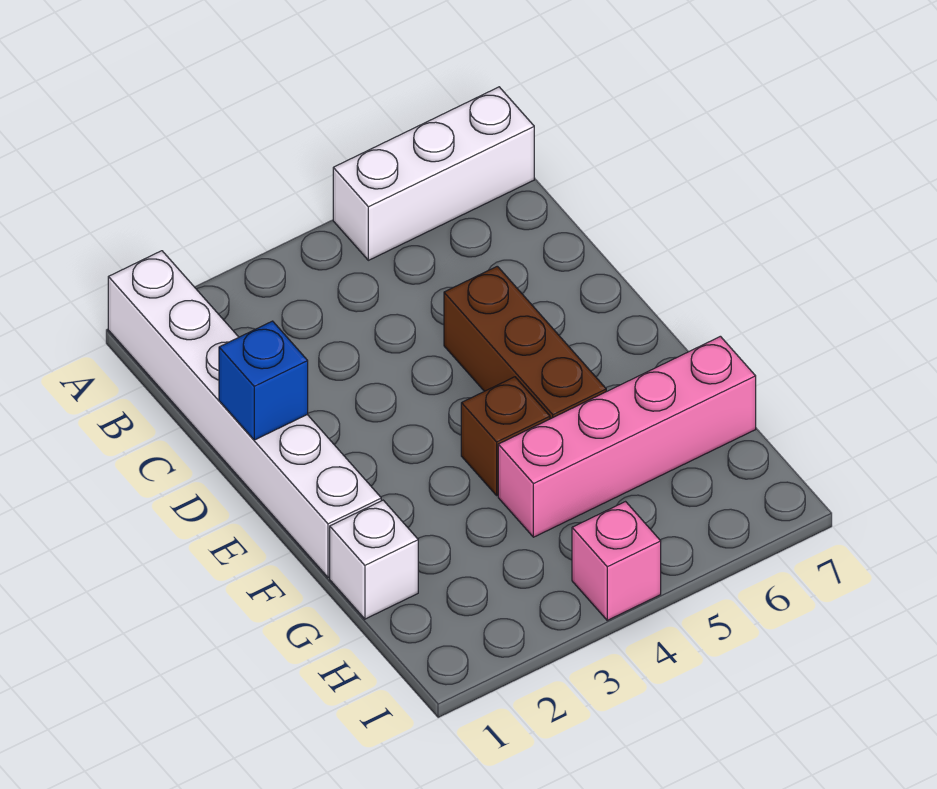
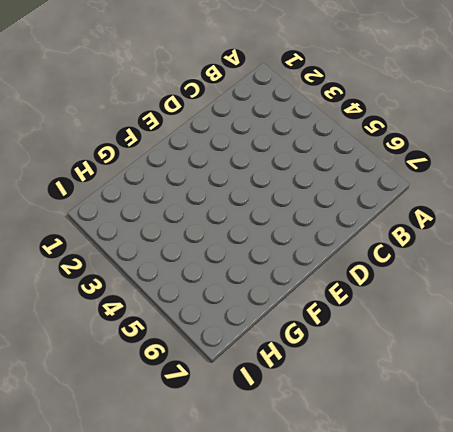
none -> white 1x6 brick [108,251,381,577]
none -> white 1x3 brick [333,87,534,260]

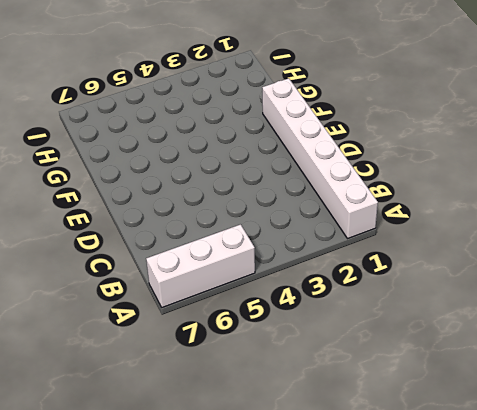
none -> brown 1x3 brick [444,266,606,419]
none -> brown 1x1 brick [461,377,550,495]

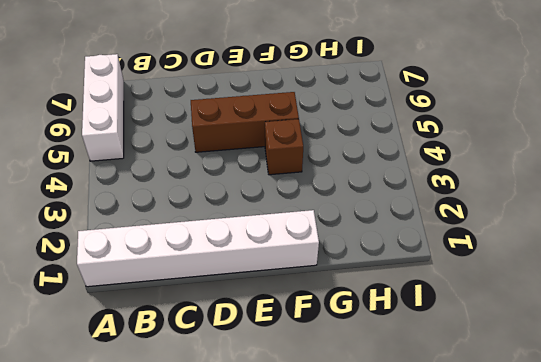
none -> white 1x1 brick [330,500,418,619]
none -> pink 1x4 brick [498,336,756,537]

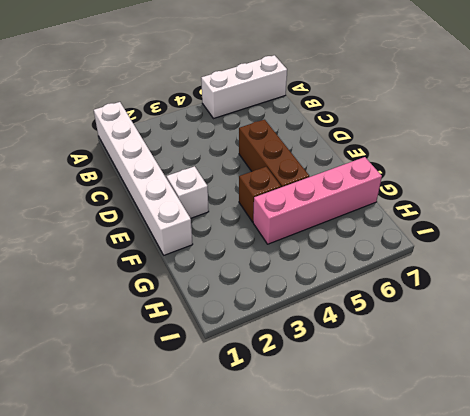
white 1x1 brick [167,166,209,218] -> white 1x1 brick moved to [330,500,418,619]
none -> pink 1x1 brick [572,502,661,620]
none -> blue 1x1 brick [219,321,308,440]

